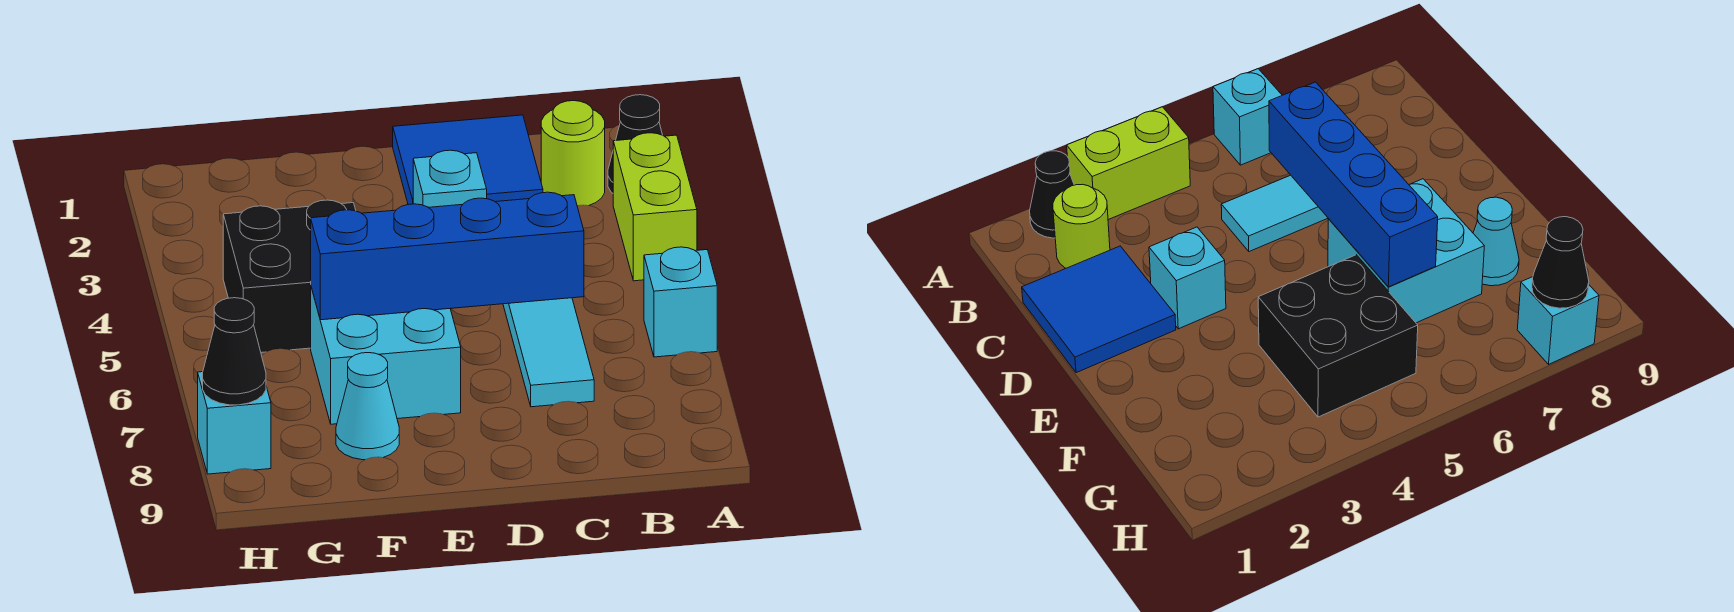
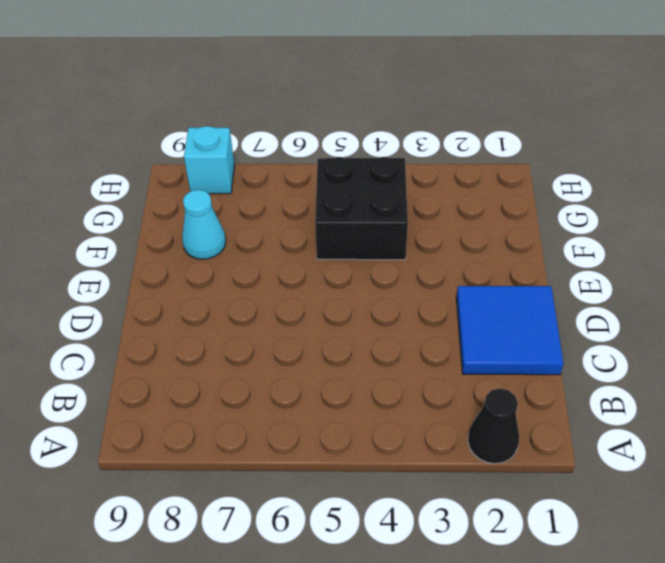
none -> lime 1x2 brick [613,133,697,281]
none -> cyan 1x1 brick [644,247,717,357]
none -> lime 1x1 round brick [541,101,605,206]

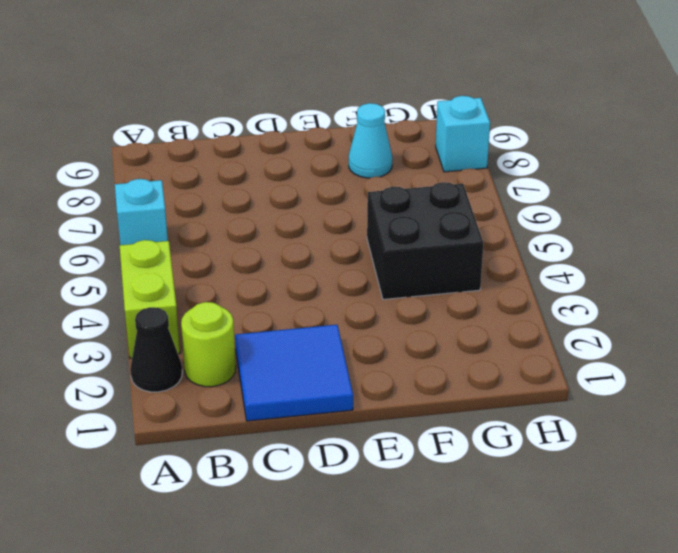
none -> cyan 1x3 tile [503,298,594,407]
none -> cyan 1x1 brick [413,150,487,207]
none -> cyan 2x2 brick [311,287,461,424]

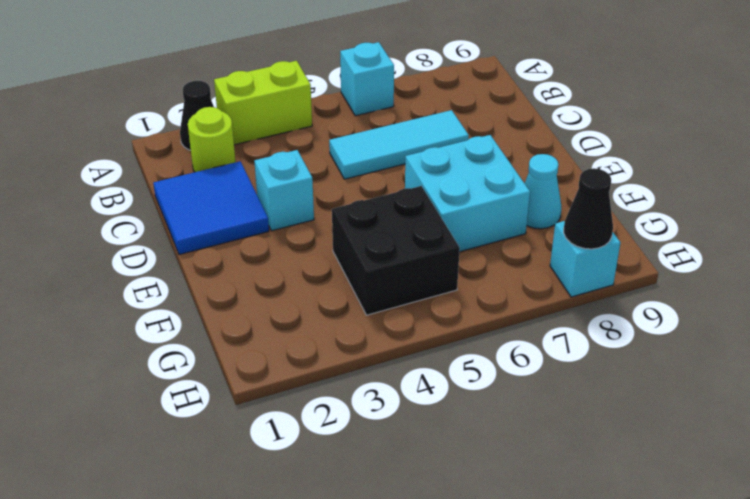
none -> blue 1x4 brick [311,192,584,320]

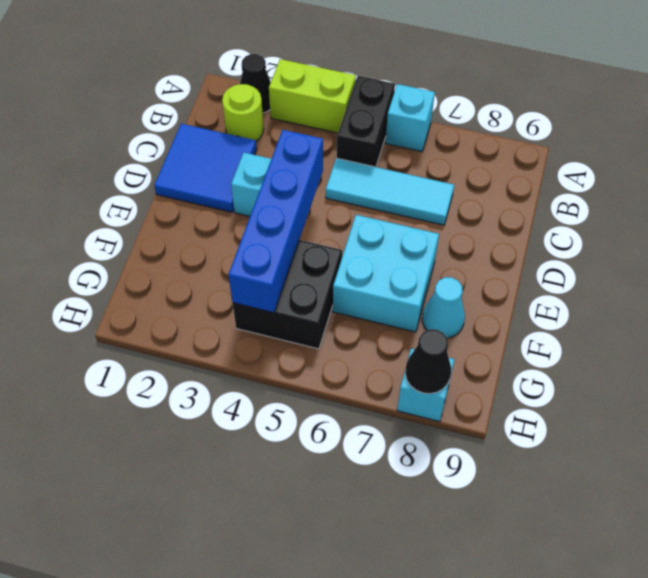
black 1x2 brick [337,76,395,167] -> none
blue 1x4 brick [229,130,323,313] -> blue 1x4 brick moved to [311,192,584,320]

